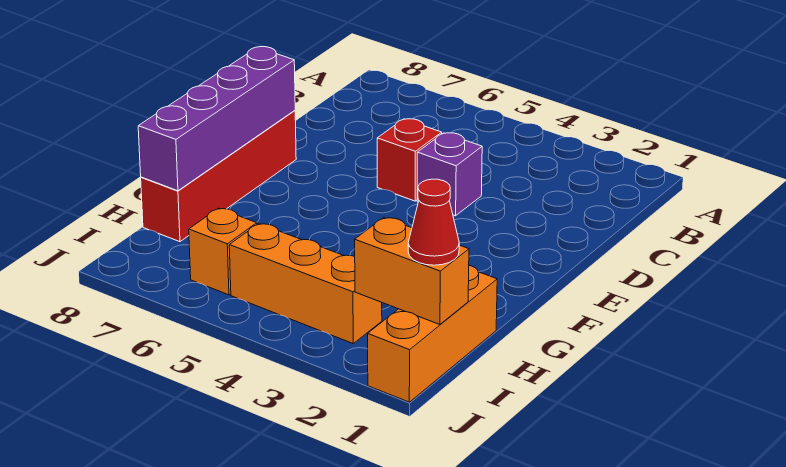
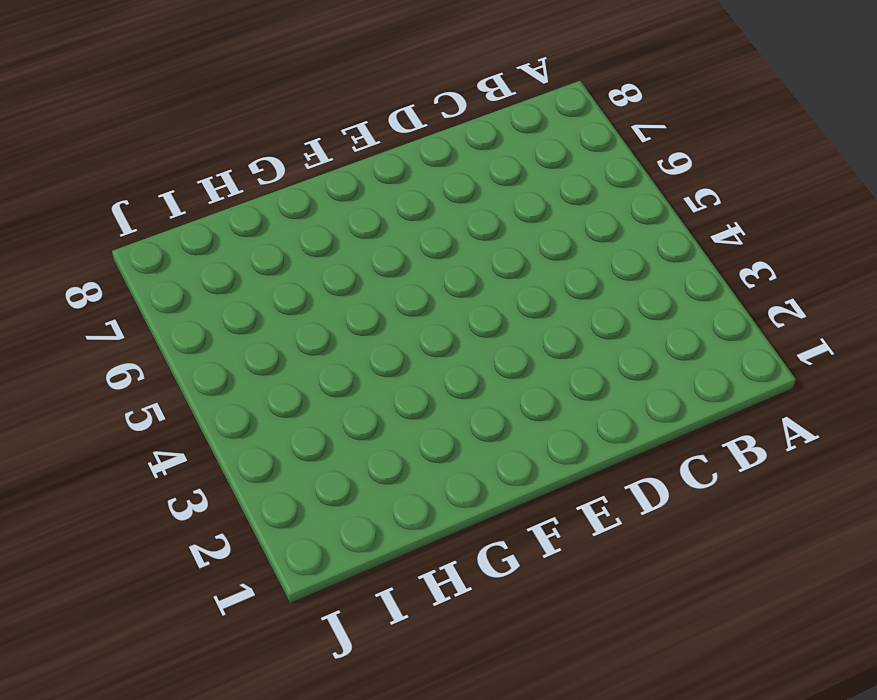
none -> purple 1x1 brick [417,133,482,216]
none -> red 1x1 brick [377,119,442,201]

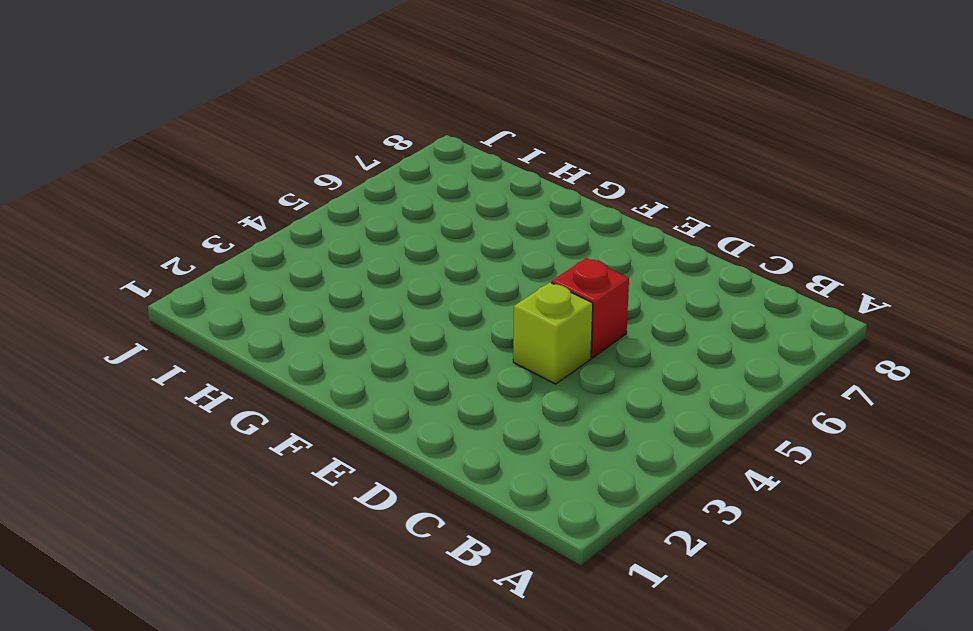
lime 1x1 brick [513,282,593,384] -> purple 1x1 brick [417,133,482,216]
none -> red 1x4 brick [141,110,296,242]
none -> orange 1x3 brick [368,265,497,402]

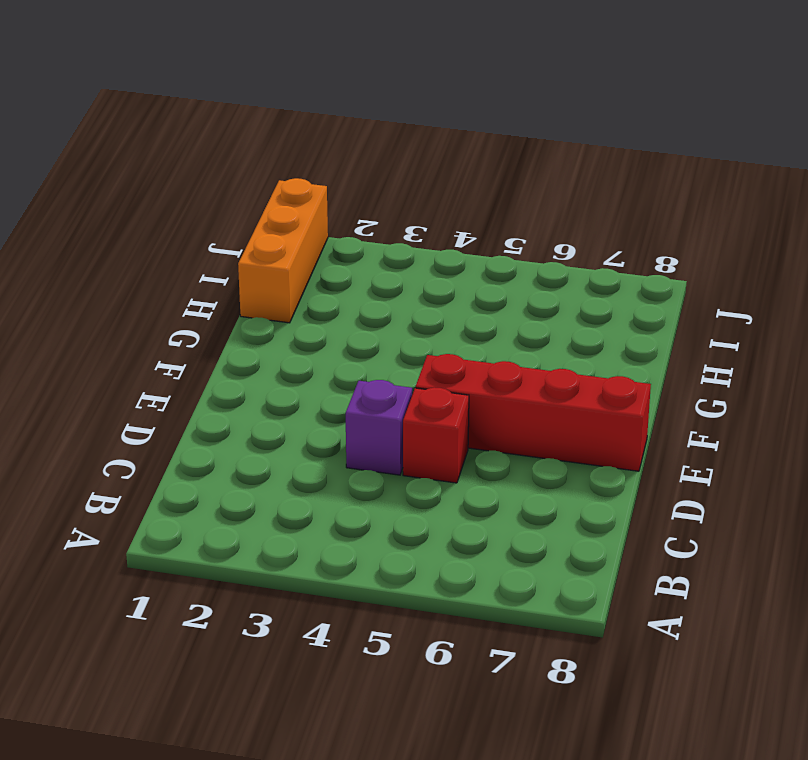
red 1x4 brick [416,354,651,471] -> red 1x4 brick turned to [141,110,296,242]
none -> orange 1x3 brick [229,224,382,343]
none -> orange 1x1 brick [189,208,257,295]

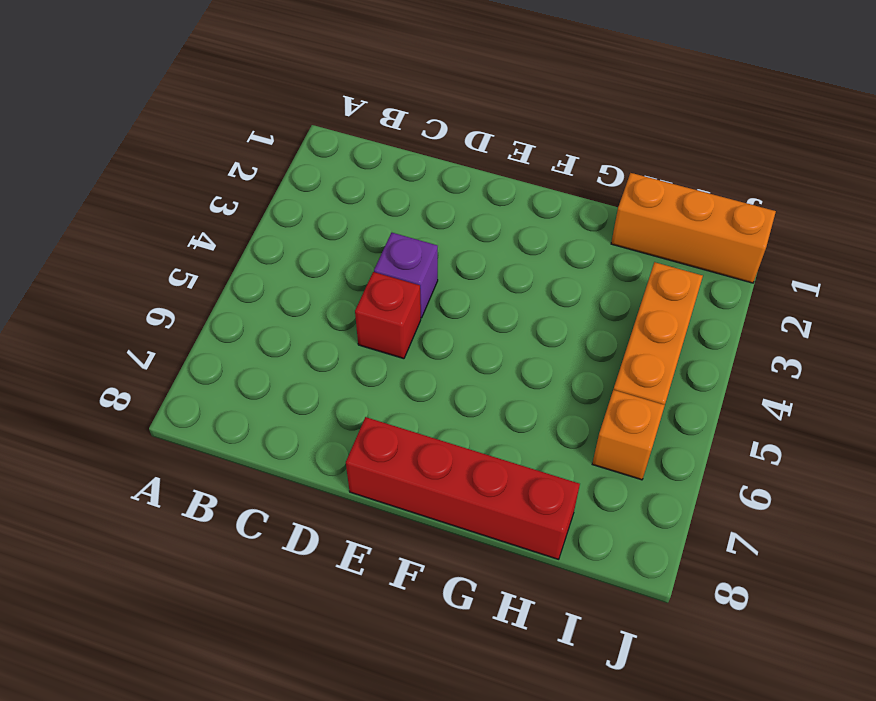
none -> purple 1x4 brick [138,47,295,191]
none -> orange 1x2 brick [355,218,469,324]

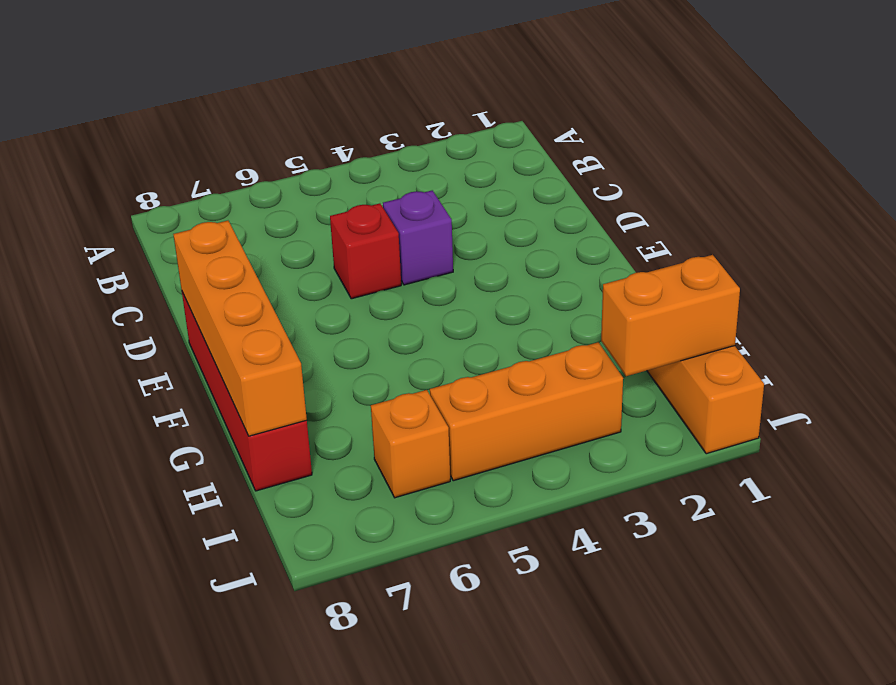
orange 1x4 brick [173,221,307,436] -> purple 1x4 brick [138,47,295,191]
none -> red 1x1 cone [408,179,459,265]

